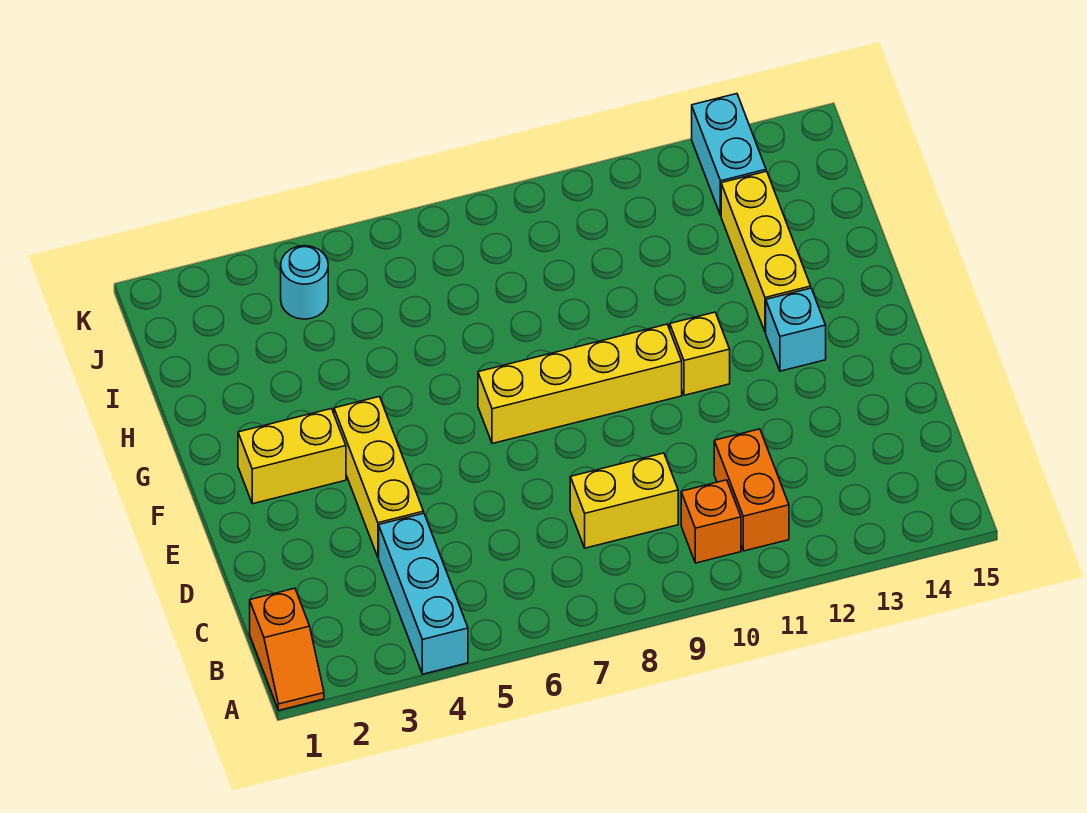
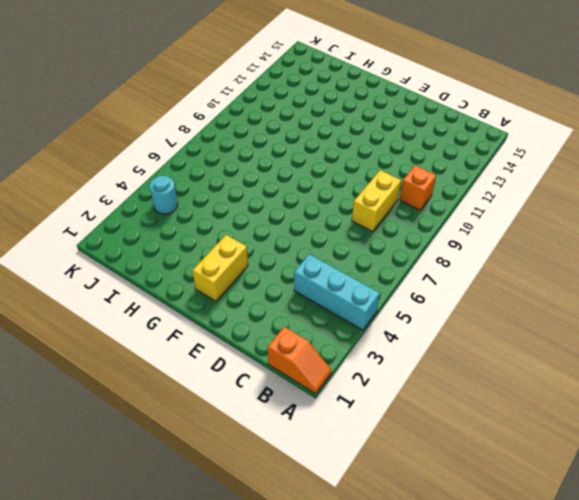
none -> orange 1x2 brick [714,429,789,551]
none -> yellow 1x3 brick [334,397,424,557]
none -> yellow 1x4 brick [478,324,682,444]

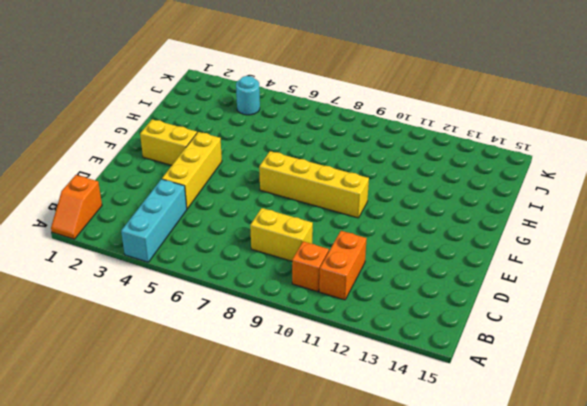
none -> yellow 1x1 brick [670,312,730,395]
none -> cyan 1x1 brick [766,288,826,371]
none -> yellow 1x3 brick [721,171,811,332]

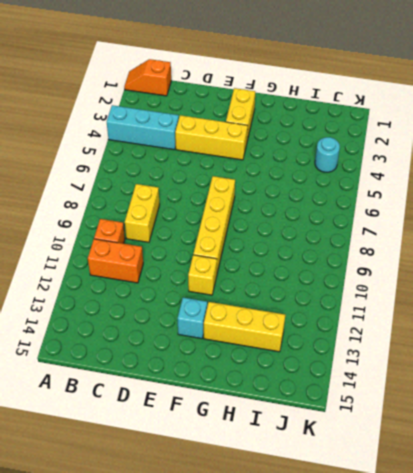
none -> cyan 1x2 brick [692,94,766,215]

